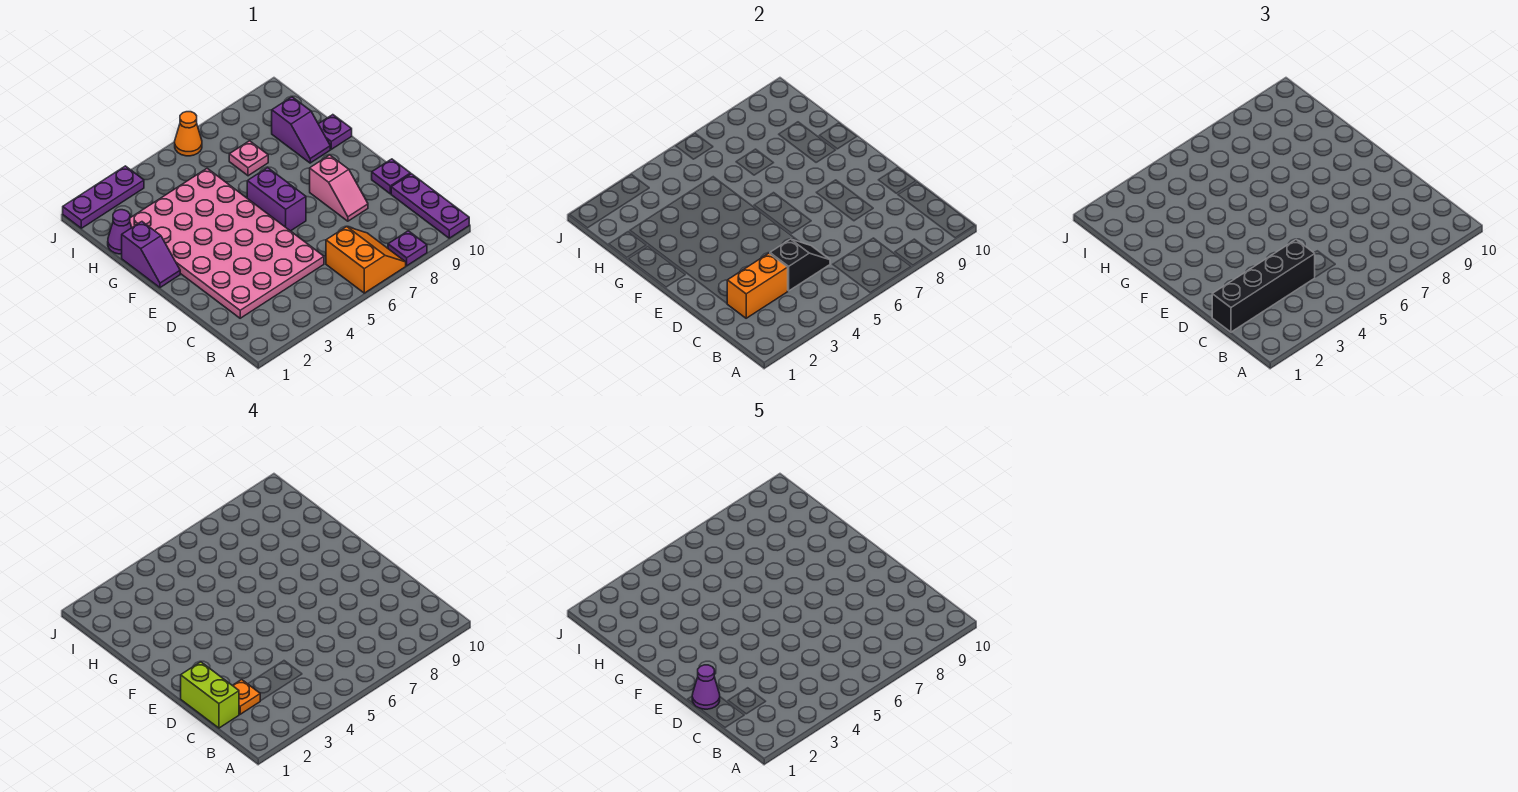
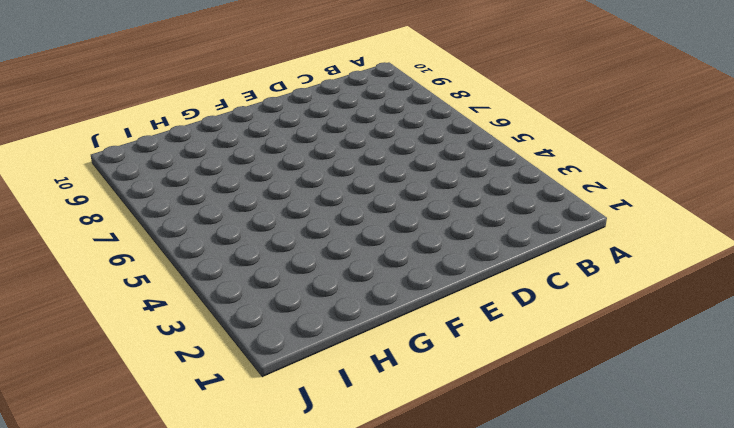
none -> orange 2x2 slope [326,227,406,293]
none -> purple 1x1 plate [388,231,427,266]
none -> purple 1x3 plate [391,174,469,238]

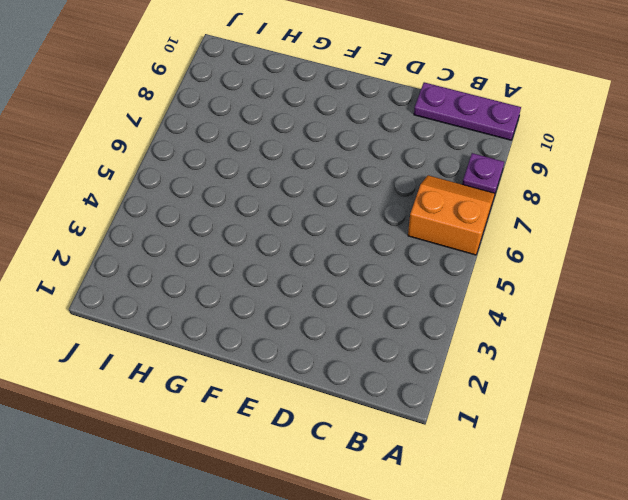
none -> pink 4x6 plate [130,168,324,318]
none -> pink 1x2 slope [310,155,368,221]
none -> purple 1x1 plate [372,159,411,194]

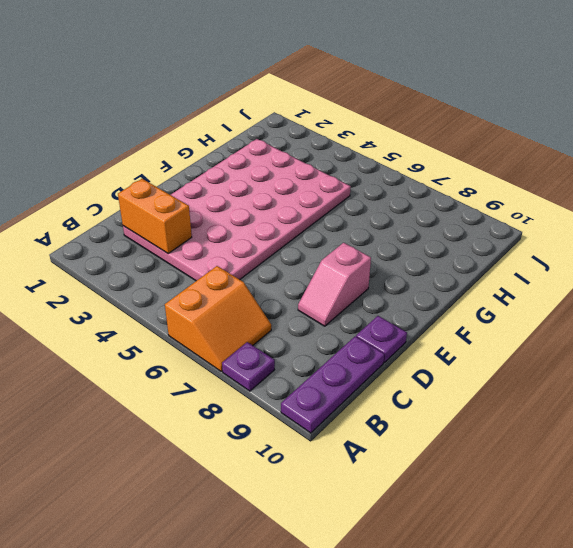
none -> purple 1x2 brick [247,168,306,231]
none -> purple 1x2 slope [122,222,180,288]
none -> purple 1x2 slope [272,97,330,163]

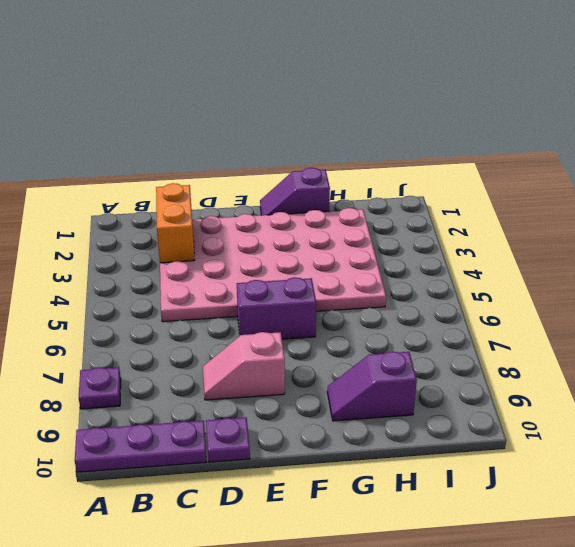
none -> orange 2x2 slope [326,227,406,293]
none -> purple 1x1 plate [319,115,352,149]
none -> purple 1x1 cone [108,210,132,254]

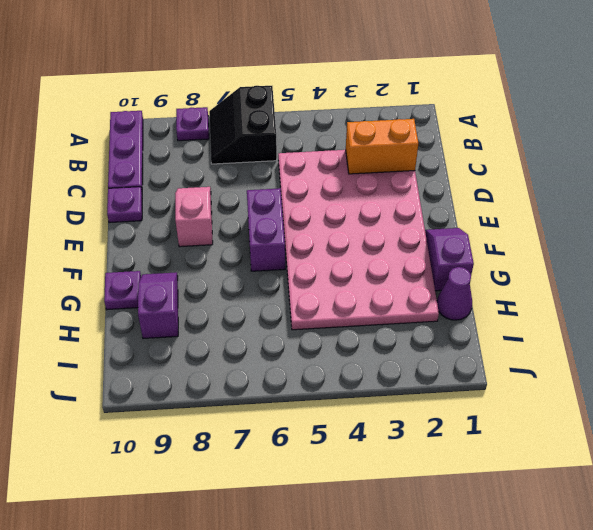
black 2x2 slope [209,86,277,164] -> orange 2x2 slope [326,227,406,293]
none -> pink 1x1 plate [229,141,268,176]
none -> purple 1x3 plate [63,166,144,228]
none -> orange 1x1 cone [175,112,202,156]

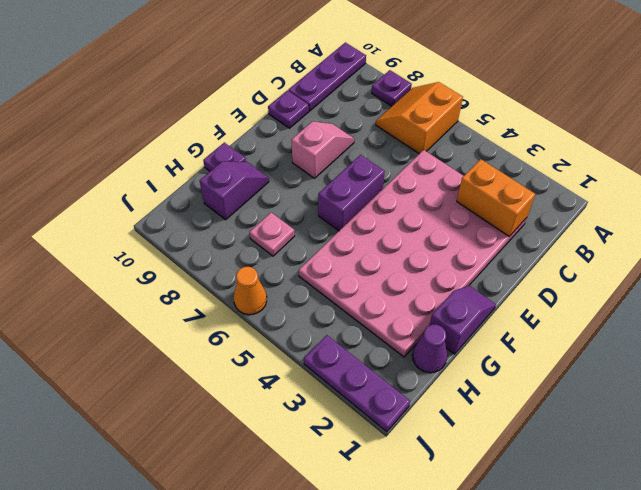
none -> black 1x2 slope [770,239,830,291]
none -> black 1x4 brick [1212,240,1315,332]
none -> lime 1x2 brick [181,662,239,728]

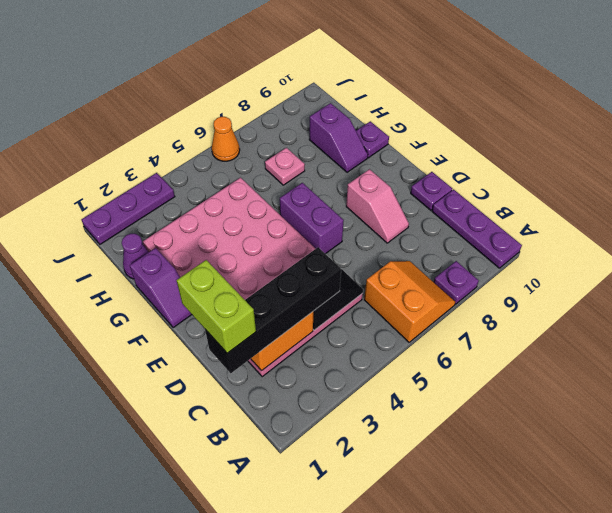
none -> orange 1x1 plate [232,680,260,714]
none -> purple 1x1 cone [692,665,720,709]

